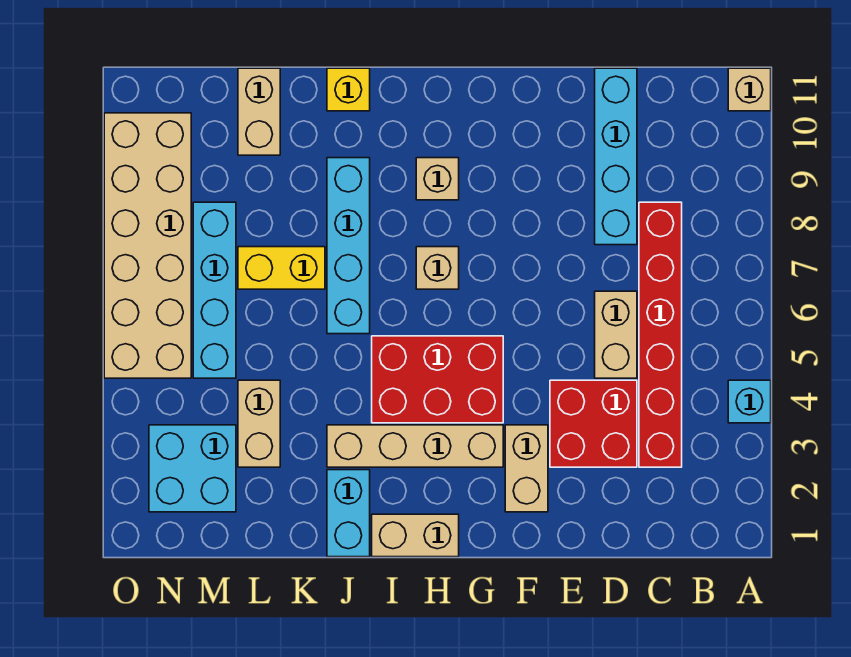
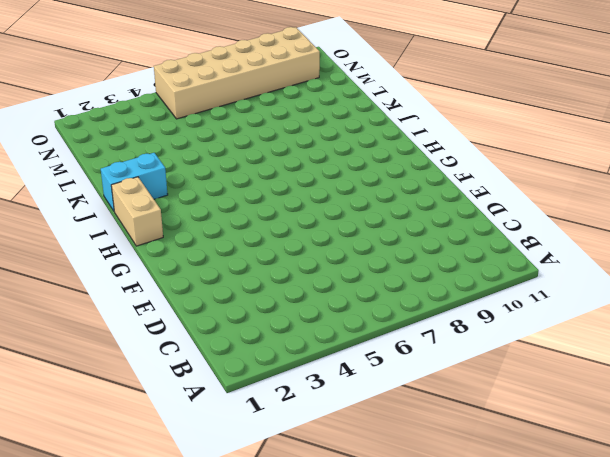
none -> cyan 1x1 brick [728,380,771,423]
none -> tan 1x1 brick [728,68,771,111]
none -> red 1x6 brick [639,202,682,467]

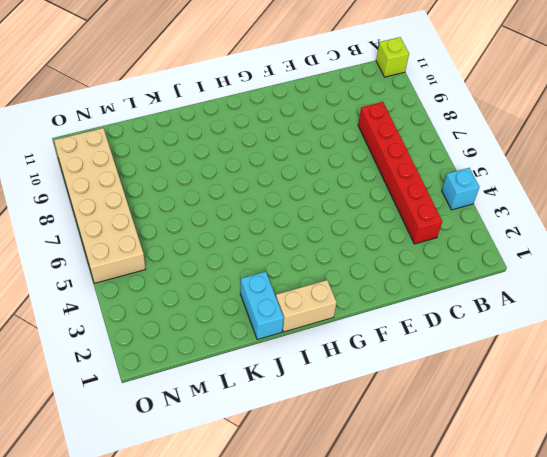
lime 1x1 brick [376,37,409,77] -> tan 1x1 brick [728,68,771,111]
none -> red 2x2 brick [550,380,637,467]
none -> tan 1x2 brick [595,291,637,378]
none -> cyan 1x4 brick [595,68,637,245]

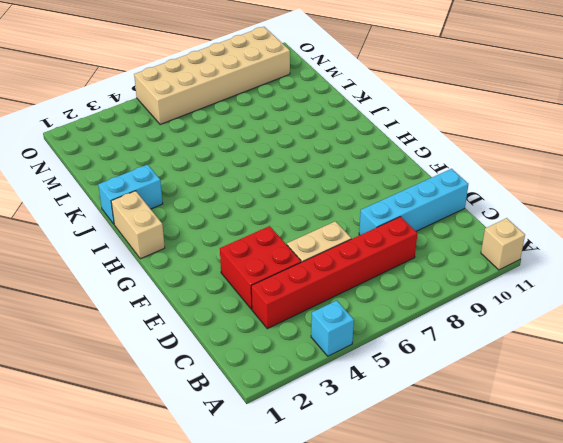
none -> tan 1x2 brick [505,425,548,512]
none -> tan 1x4 brick [327,425,503,467]
none -> red 2x3 brick [372,336,503,423]

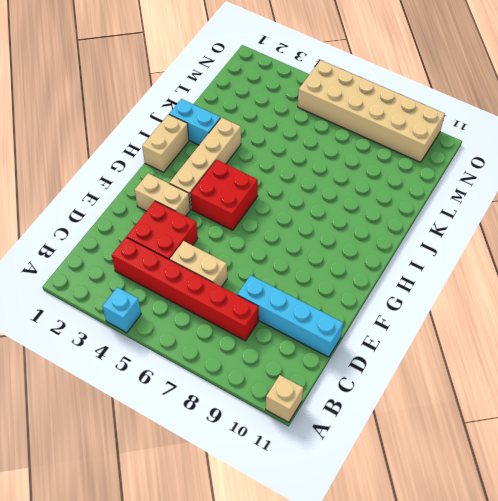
red 2x2 brick [190,160,258,230] -> red 2x3 brick [372,336,503,423]
none -> tan 1x1 brick [416,247,459,289]
none -> tan 1x1 brick [416,158,459,200]
none -> cyan 1x4 brick [327,158,370,334]

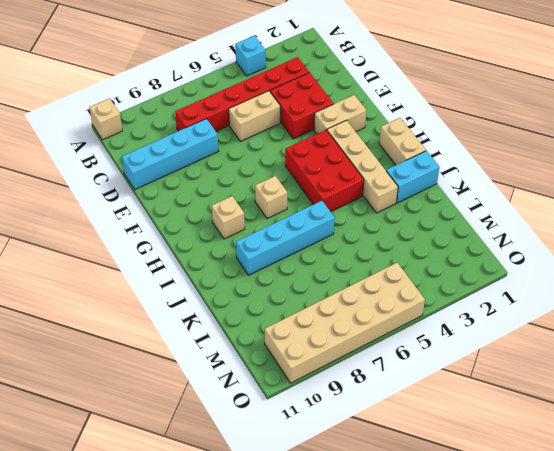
none -> yellow 1x1 brick [327,68,370,111]
none -> yellow 1x2 brick [238,247,325,289]
none -> tan 1x2 brick [238,380,280,467]

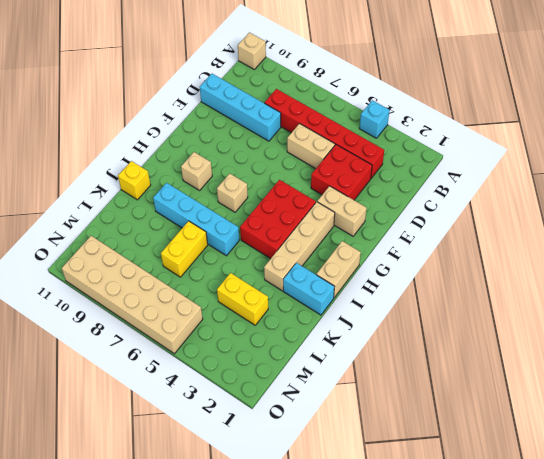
yellow 1x2 brick [217,273,268,325] -> tan 1x2 brick [238,380,280,467]
none -> tan 1x2 brick [238,68,280,155]
none -> cyan 2x2 brick [149,425,236,512]
none -> cyan 1x4 brick [193,202,236,378]

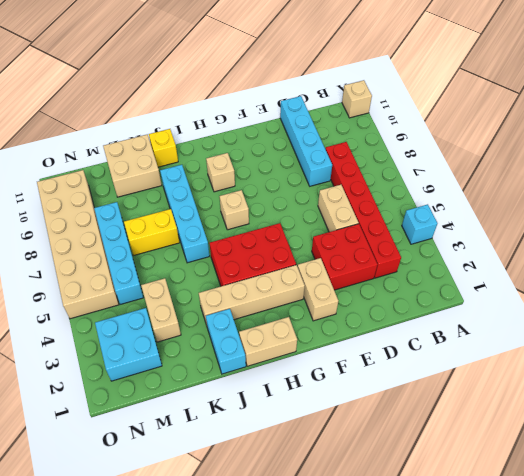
tan 2x2 brick [103,135,162,197] -> tan 1x2 brick [238,68,280,155]

